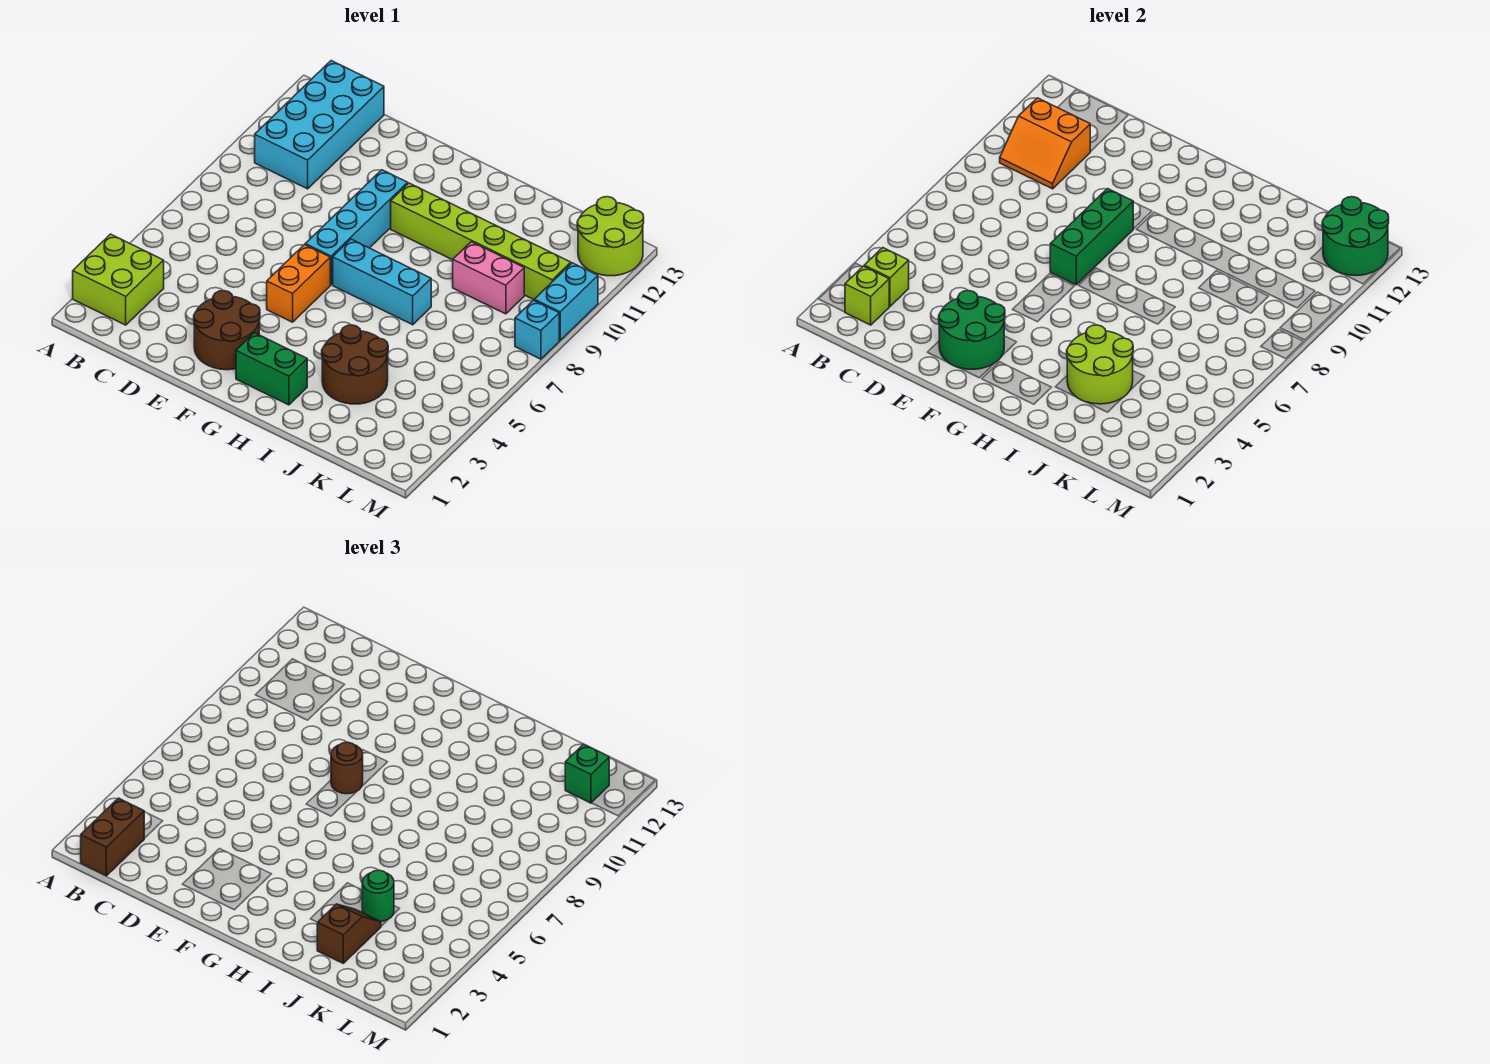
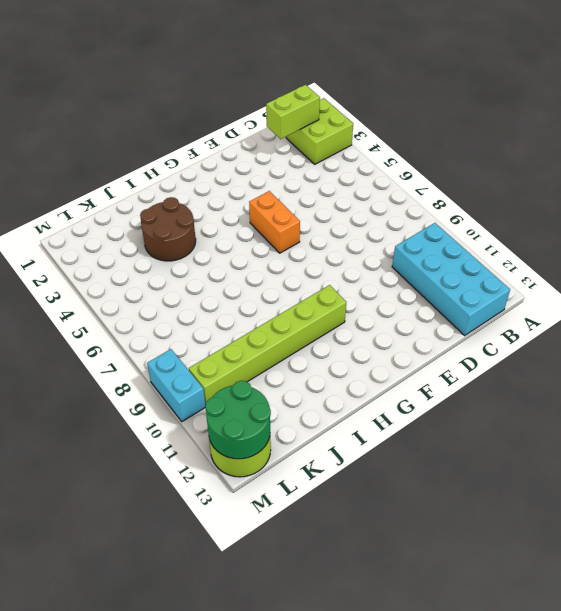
lime 1x2 brick [266,85,320,139] -> lime 1x1 brick [845,266,889,325]
none -> brown 2x2 round brick [194,291,260,370]
none -> cyan 1x4 brick [305,170,408,285]
none -> green 1x2 brick [236,333,307,405]

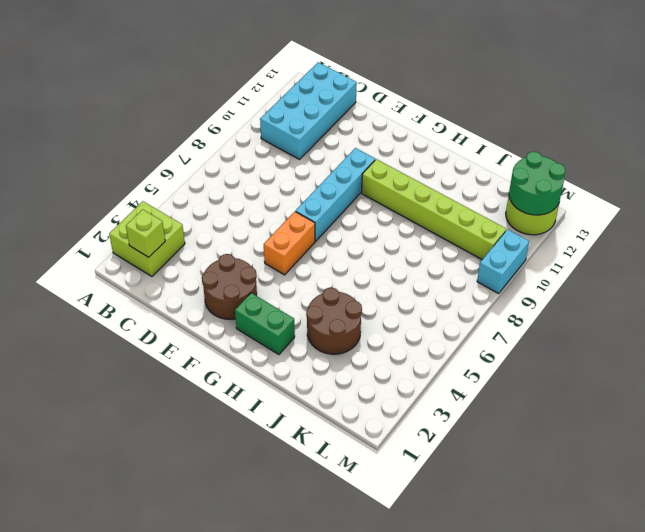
none -> cyan 1x3 brick [333,239,431,325]
none -> pink 1x2 brick [453,242,524,314]
none -> cyan 1x1 brick [515,300,559,359]

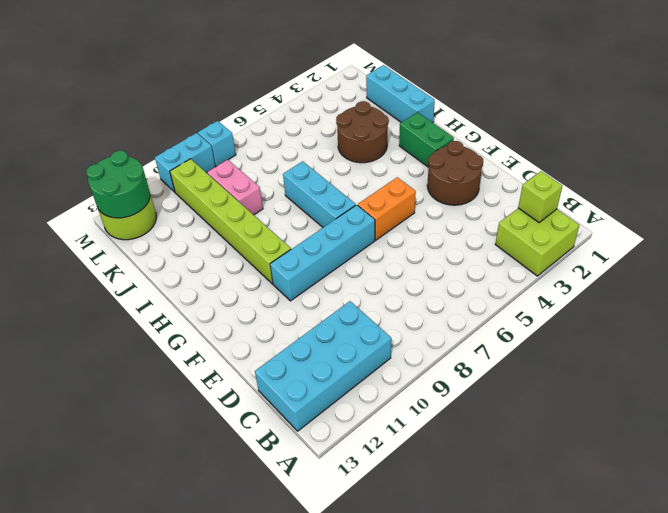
cyan 1x3 brick [366,65,435,122] -> none
none -> lime 1x1 brick [864,248,909,306]
none -> orange 2x2 slope [1000,98,1090,189]
none -> green 2x2 round brick [939,291,1005,369]

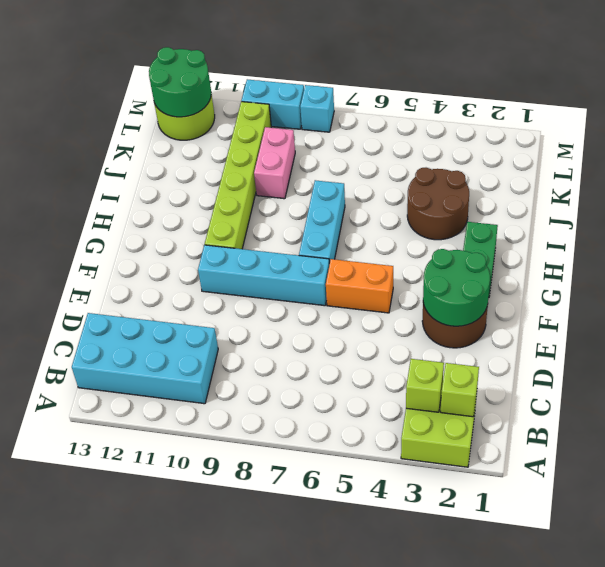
none -> orange 2x2 slope [1000,98,1090,189]
none -> green 1x3 brick [1050,189,1133,285]
none -> lime 2x2 round brick [1067,325,1133,404]

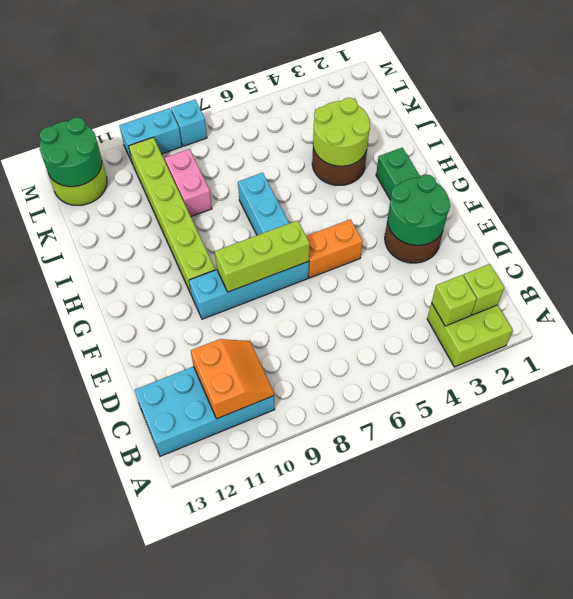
lime 1x3 brick [215,220,310,292] -> green 1x3 brick [1050,189,1133,285]
none -> brown 1x2 brick [81,798,144,876]
none -> brown 1x1 round brick [331,742,363,794]
none -> brown 1x2 slope [317,904,381,963]

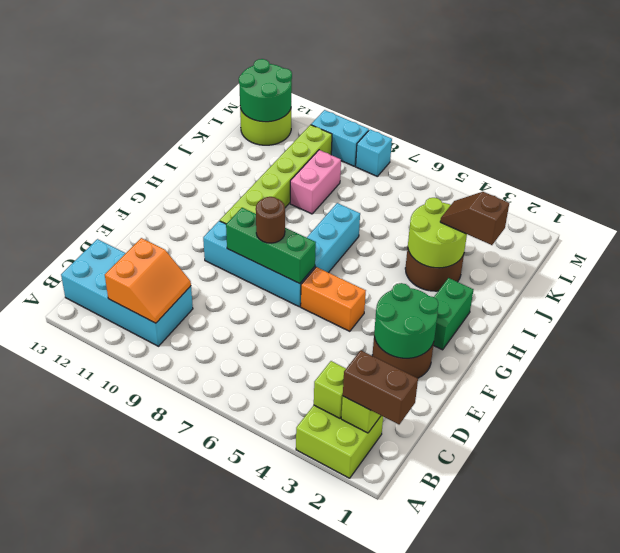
none -> green 1x1 round brick [362,870,394,922]
none -> green 1x1 brick [565,744,609,803]

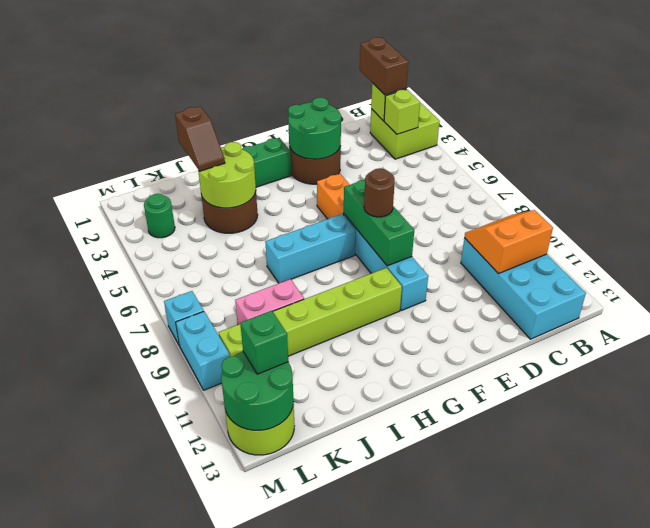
green 1x1 round brick [144,194,175,238] -> green 1x1 round brick moved to [362,870,394,922]

